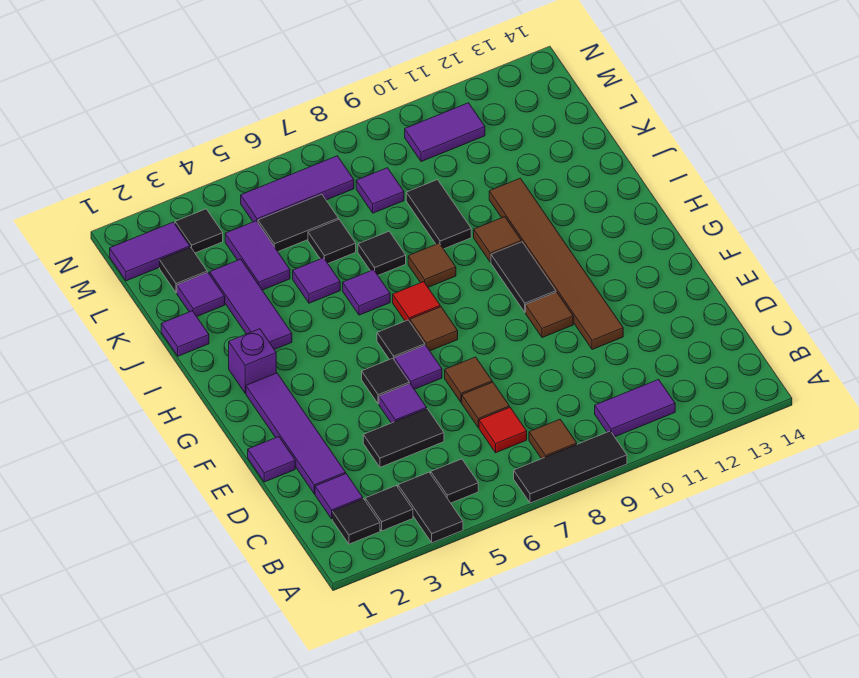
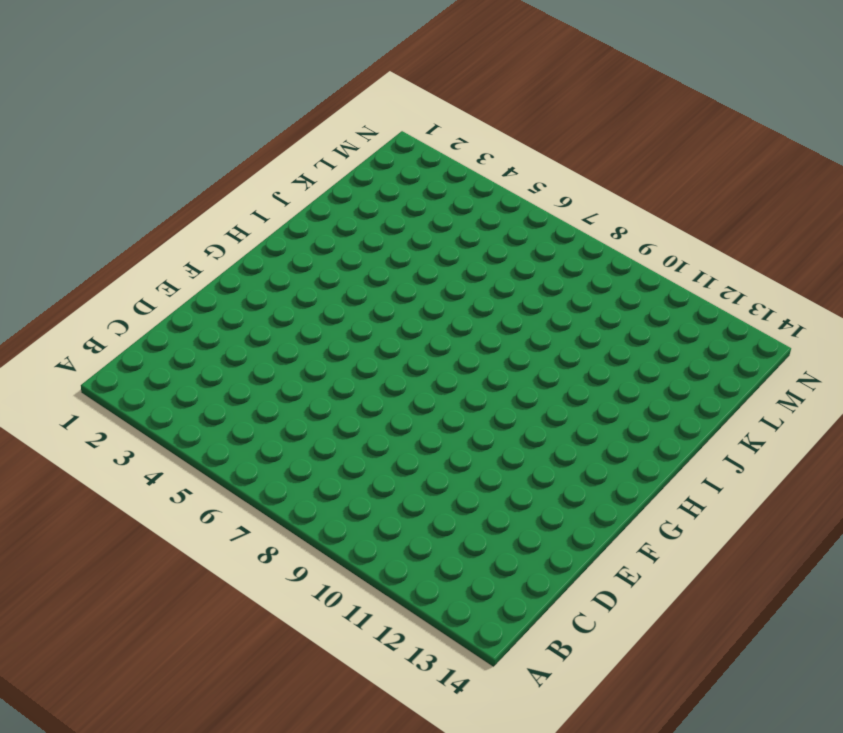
none -> black 1x2 tile [398,472,463,543]
none -> black 1x3 tile [514,431,627,503]
none -> black 1x1 tile [332,499,380,544]
none -> black 1x1 tile [365,486,413,531]

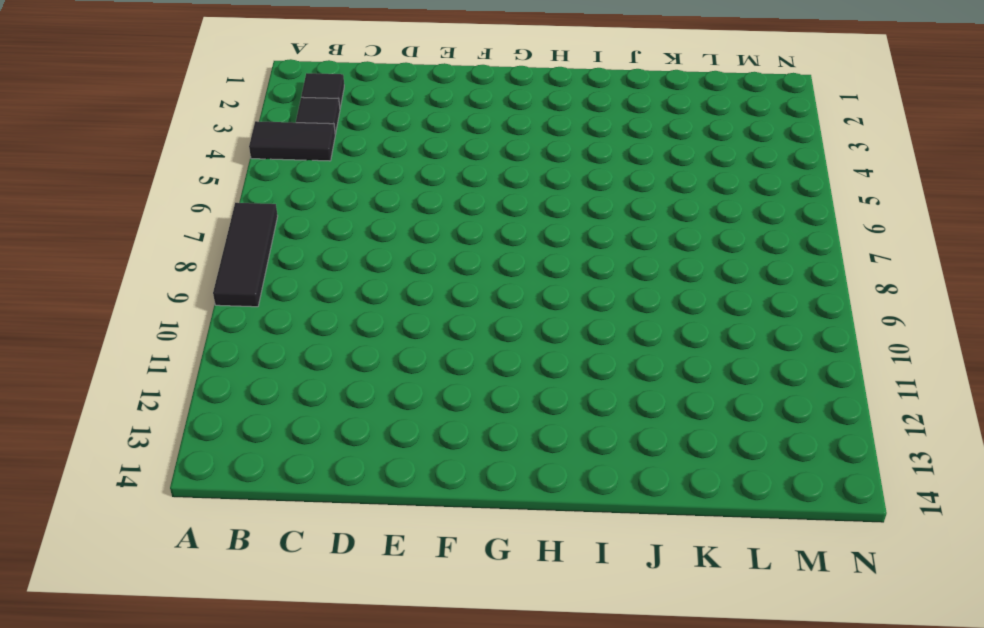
none -> black 1x1 tile [431,459,478,503]
none -> brown 1x1 tile [529,419,577,459]
none -> purple 1x2 tile [595,379,675,437]
none -> purple 1x1 tile [315,474,363,519]

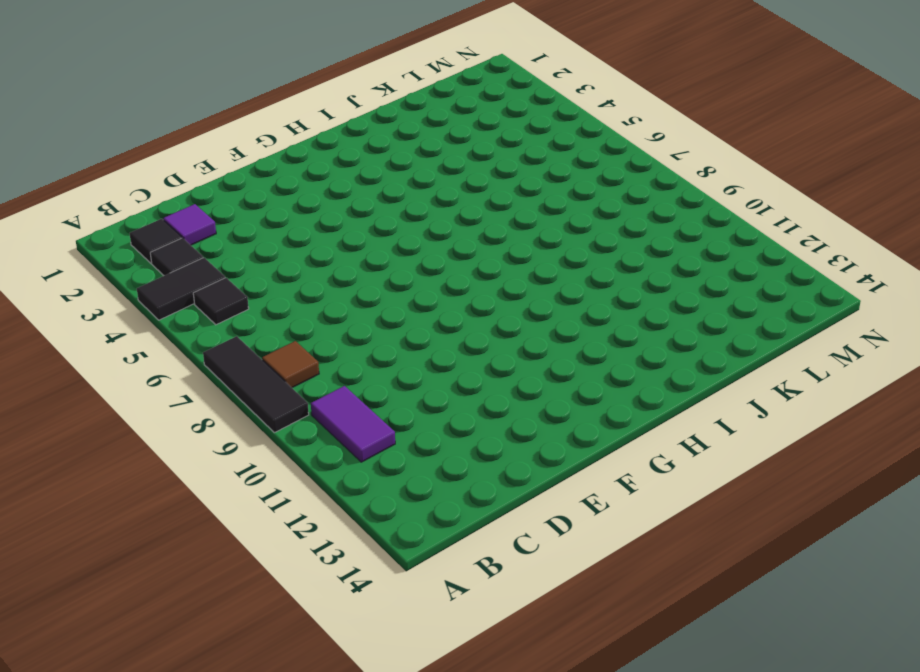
none -> red 1x1 tile [479,407,527,453]
none -> purple 1x4 tile [246,373,346,494]
none -> black 1x2 tile [363,409,444,467]
none -> brown 1x1 tile [462,382,509,428]

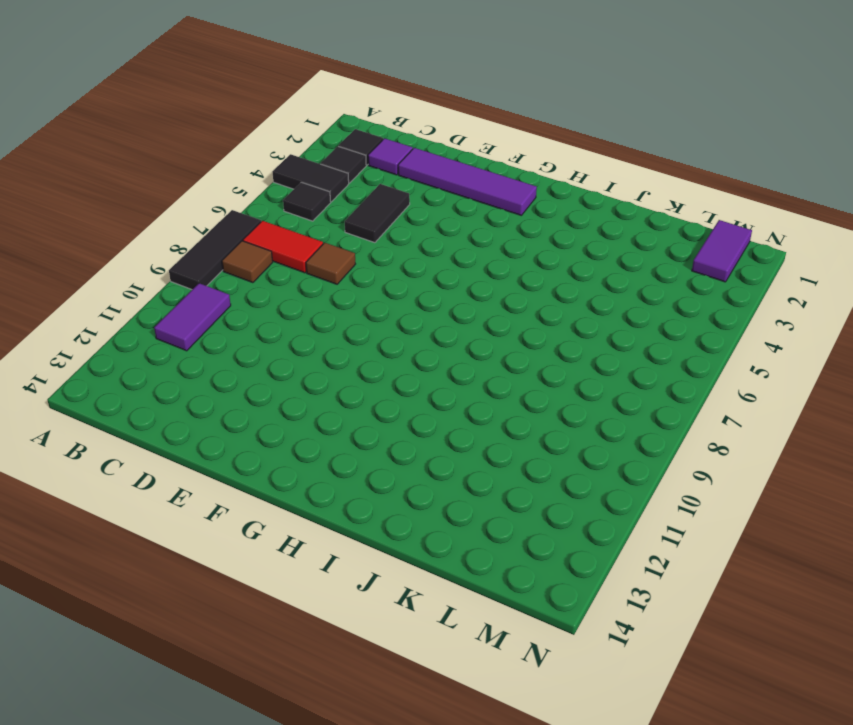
red 1x2 tile [243,221,323,273] -> red 1x1 tile [479,407,527,453]
none -> purple 1x1 tile [248,437,295,482]
none -> purple 1x1 tile [379,384,427,423]
none -> brown 1x1 tile [445,357,492,402]
none -> brown 1x6 tile [489,178,623,349]

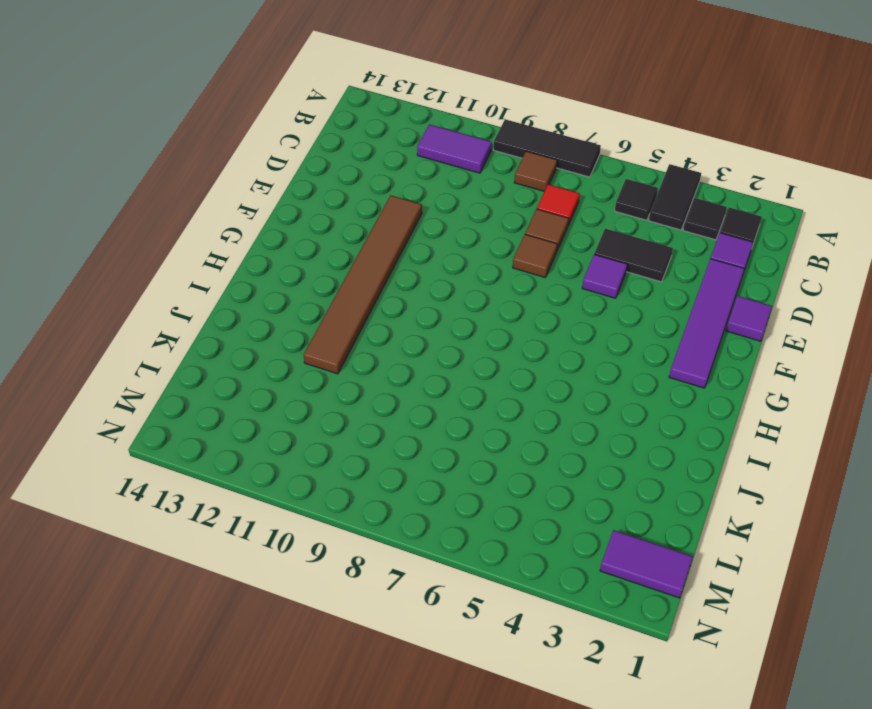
none -> black 1x1 tile [362,358,409,404]
none -> purple 1x1 tile [394,345,442,389]
none -> brown 1x1 tile [526,292,573,338]
none -> black 1x1 tile [377,320,425,359]

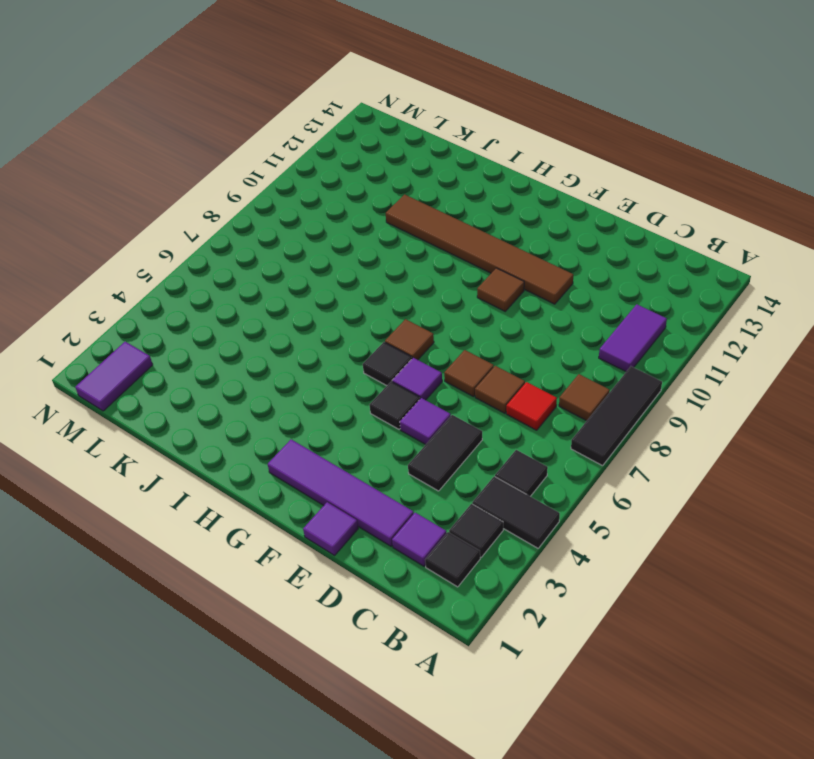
none -> black 1x2 tile [491,242,556,312]
none -> purple 1x1 brick [229,329,276,393]
none -> red 1x1 tile [393,282,440,321]
none -> purple 1x3 tile [210,259,292,350]

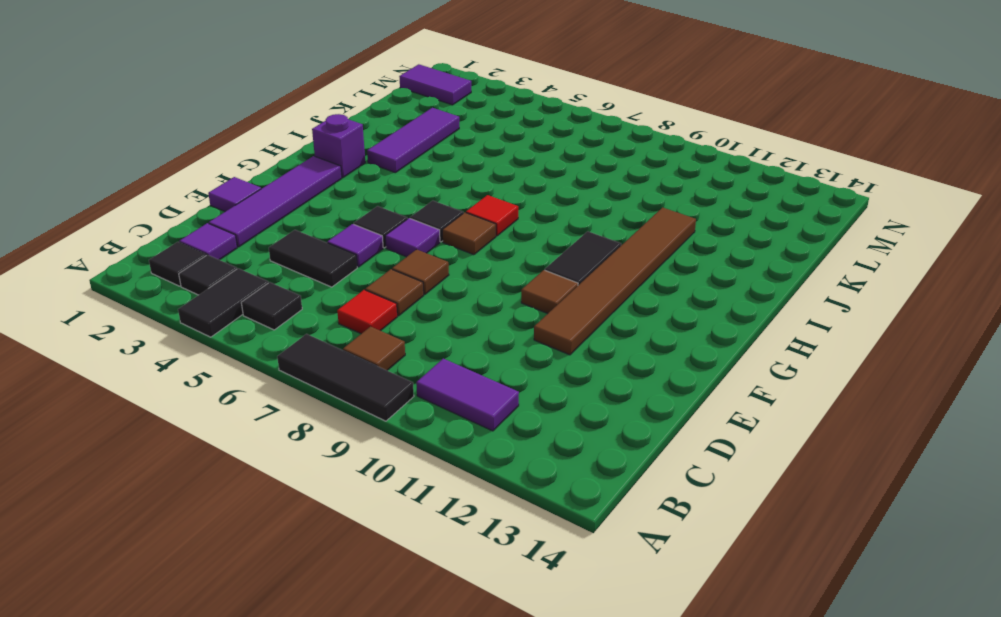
none -> purple 1x1 tile [343,270,390,315]
none -> brown 1x1 tile [408,243,456,287]
none -> brown 1x1 tile [474,217,521,262]
none -> purple 1x1 tile [161,311,209,356]

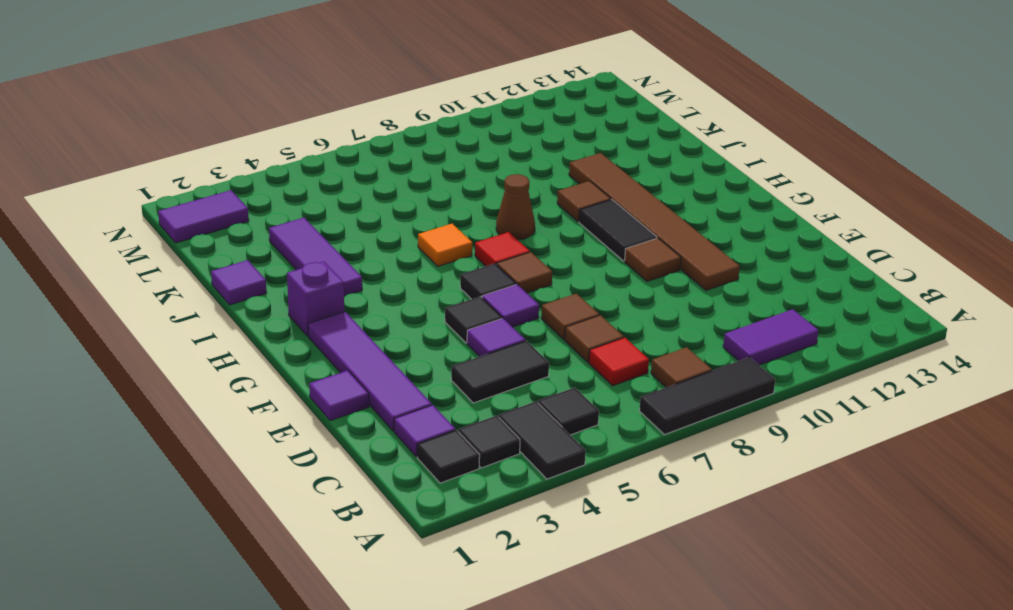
orange 1x1 tile [418,224,472,266] -> purple 1x1 tile [343,270,390,315]
brown 1x1 cone [496,174,535,240] -> brown 1x1 tile [408,243,456,287]
none -> purple 1x1 tile [293,258,340,303]
none -> black 1x1 tile [358,231,406,275]
none -> black 1x2 tile [406,180,471,249]
none -> purple 1x1 tile [177,272,225,316]

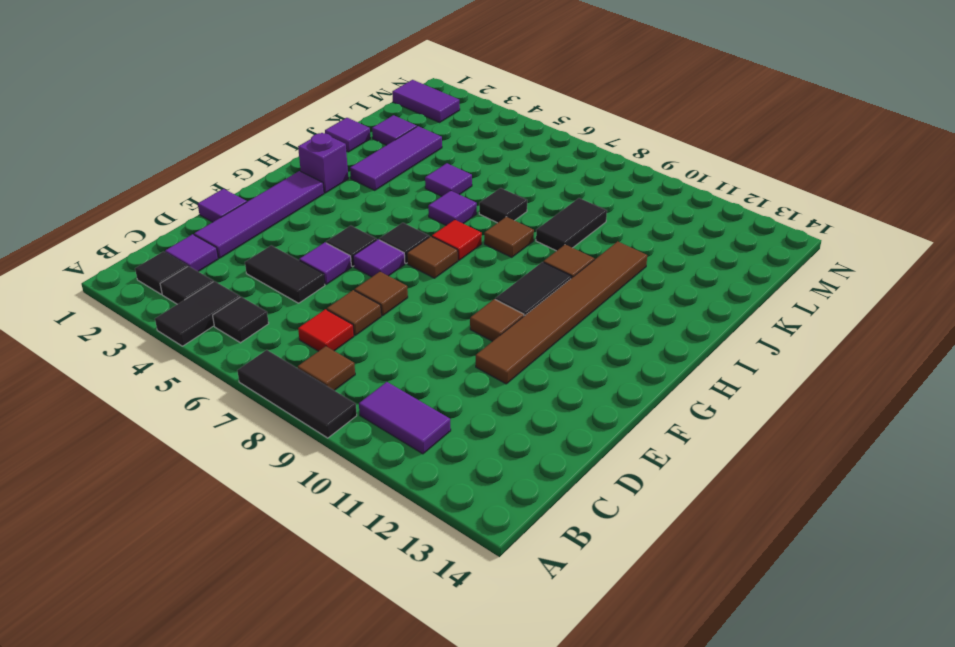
none -> purple 1x2 tile [225,221,290,290]
none -> black 1x1 tile [308,219,356,263]
none -> black 1x1 tile [160,247,207,293]
none -> black 1x2 tile [258,194,338,252]

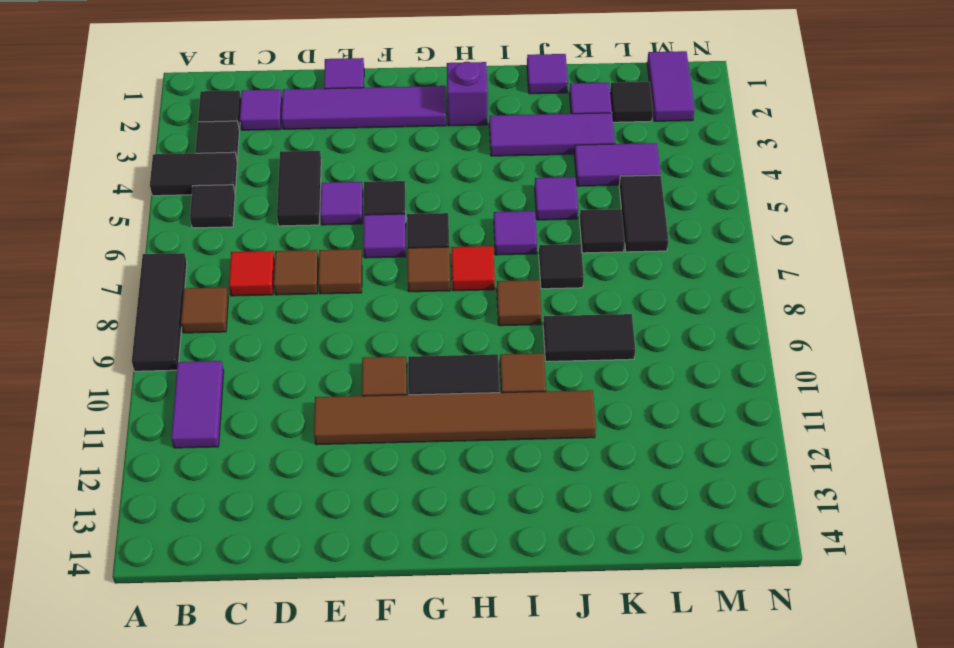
none -> purple 1x1 tile [356,168,404,213]
none -> black 1x1 tile [175,209,223,253]
none -> purple 1x3 tile [241,156,354,222]
none -> purple 1x2 tile [405,103,485,162]

